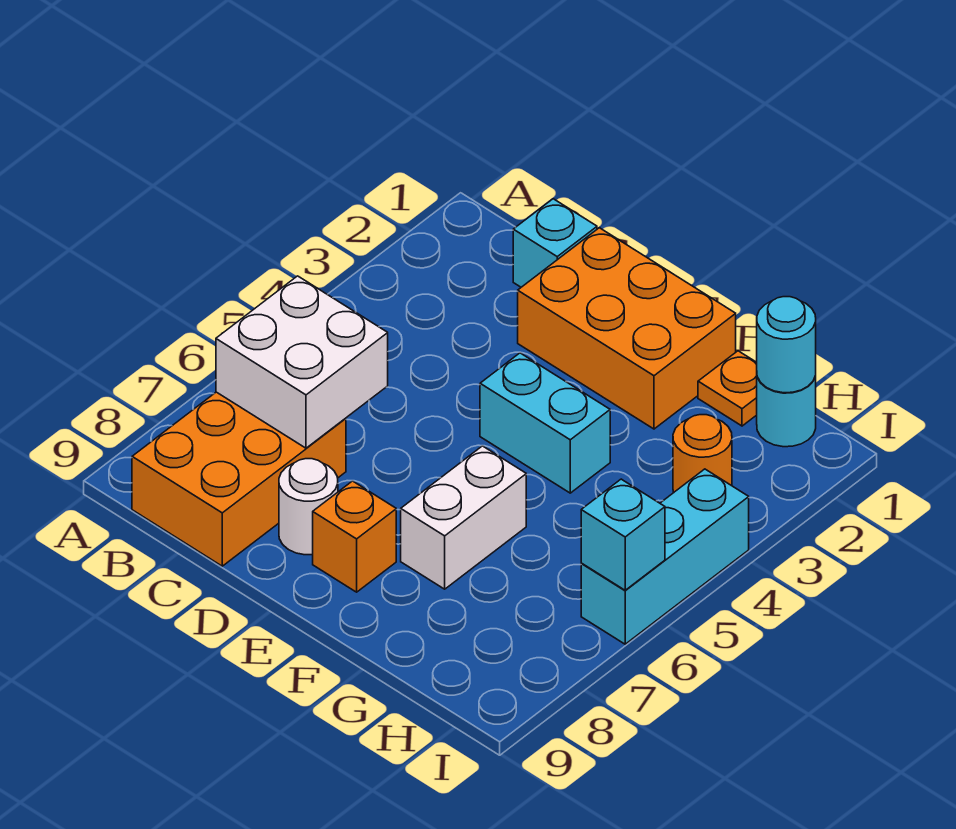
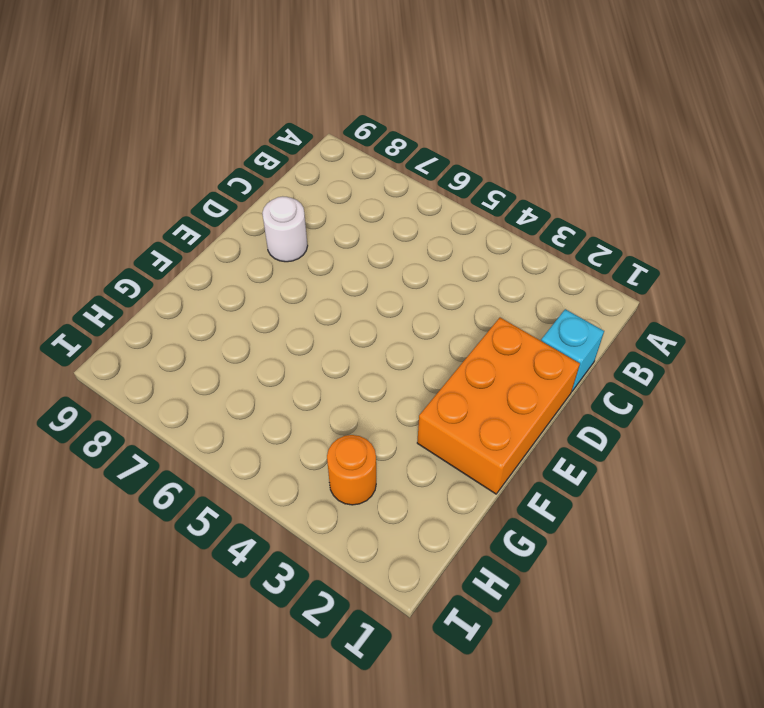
none -> orange 2x3 brick [132,392,346,566]
none -> cyan 1x2 brick [480,353,610,493]
none -> orange 1x1 brick [313,481,396,592]

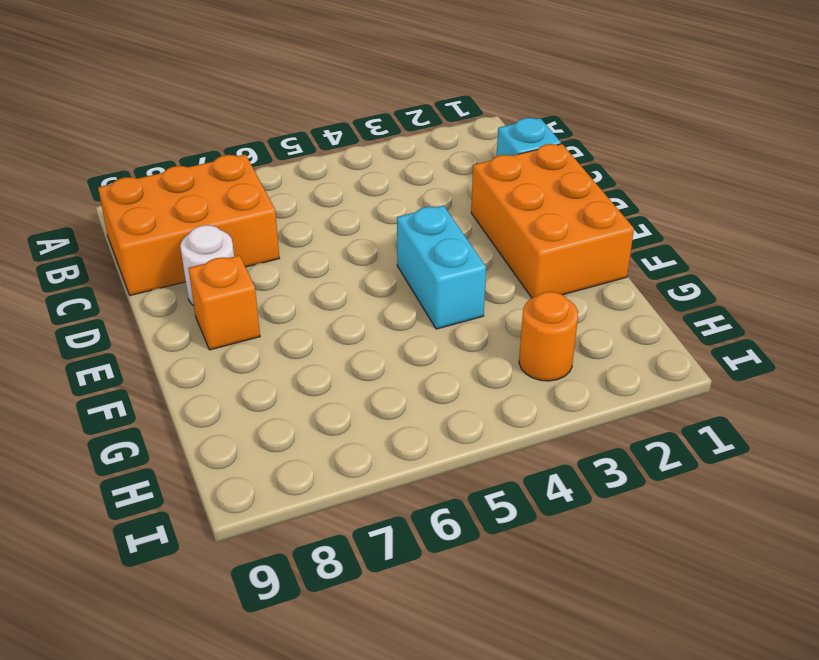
none -> white 1x2 brick [401,446,526,589]
none -> orange 1x1 plate [698,351,757,426]
none -> cyan 1x1 round brick [757,376,816,447]

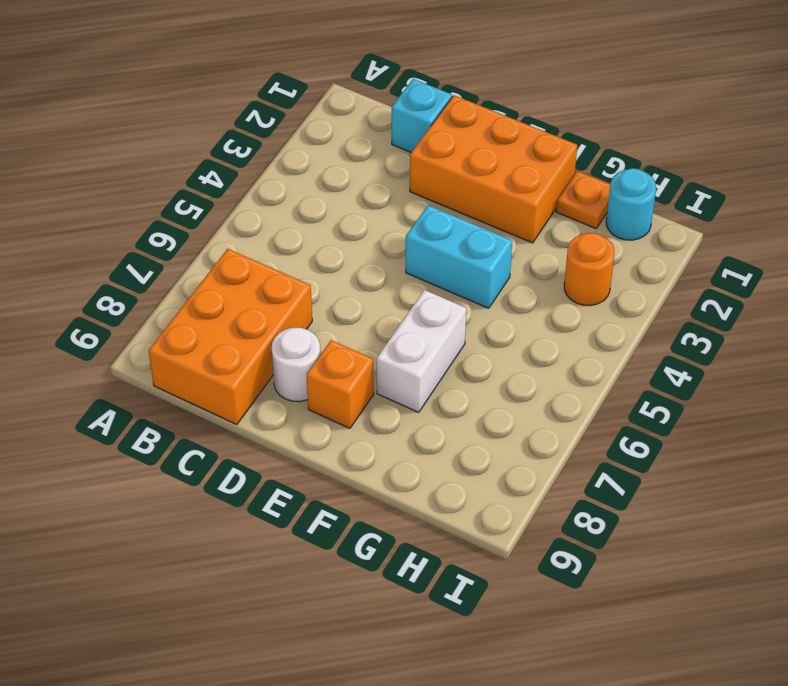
none -> cyan 1x3 brick [581,469,749,644]
none -> white 2x2 brick [216,276,388,448]
none -> cyan 1x1 round brick [757,297,816,393]

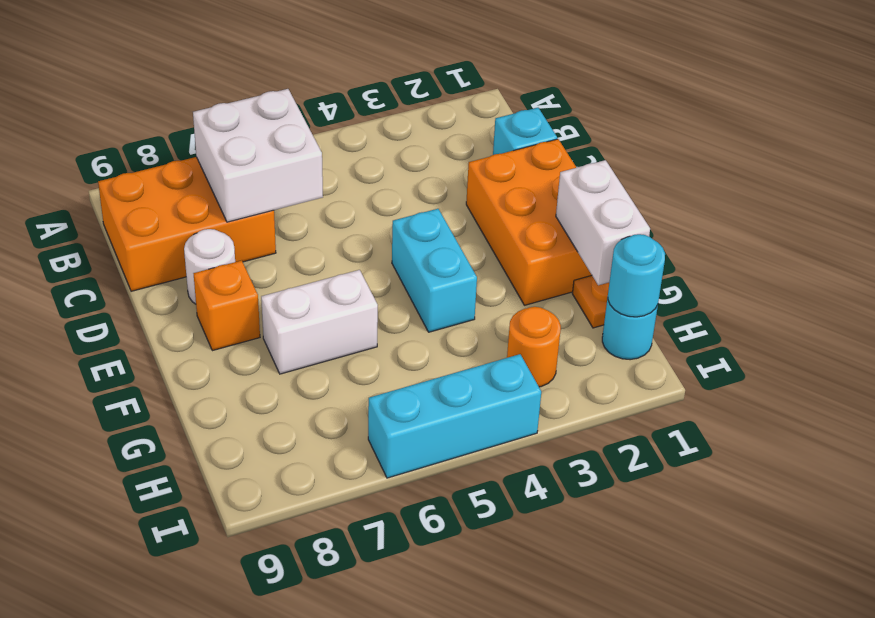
white 1x2 brick [556,160,650,285] -> none
none -> cyan 1x1 brick [581,479,665,590]

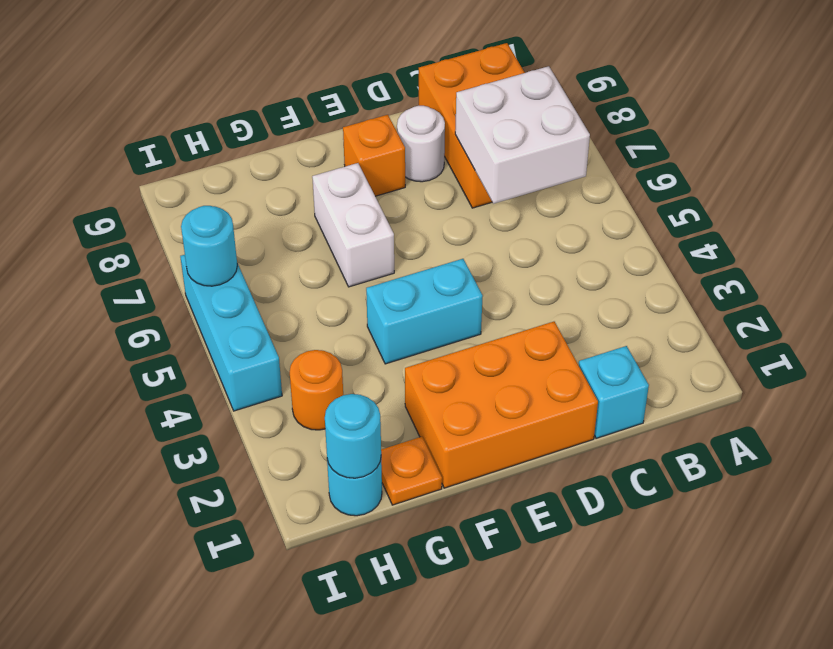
cyan 1x1 round brick [181,206,237,286] -> cyan 1x1 brick [581,479,665,590]

